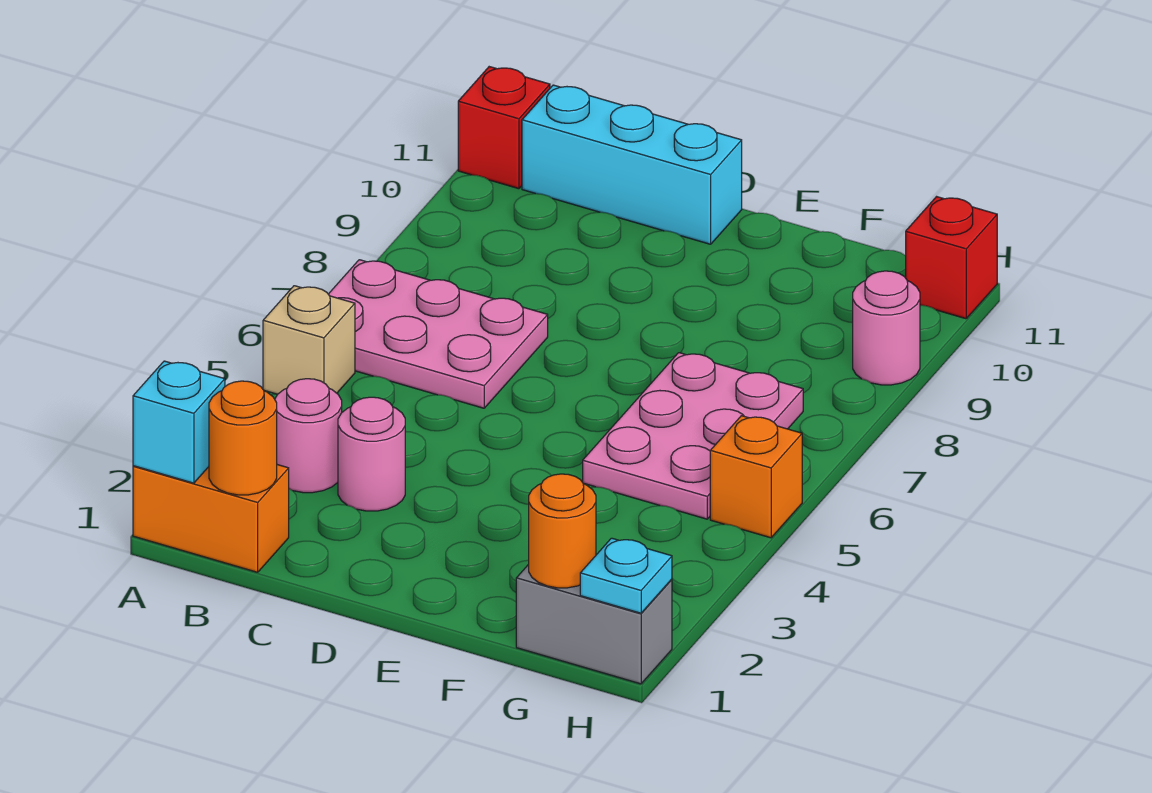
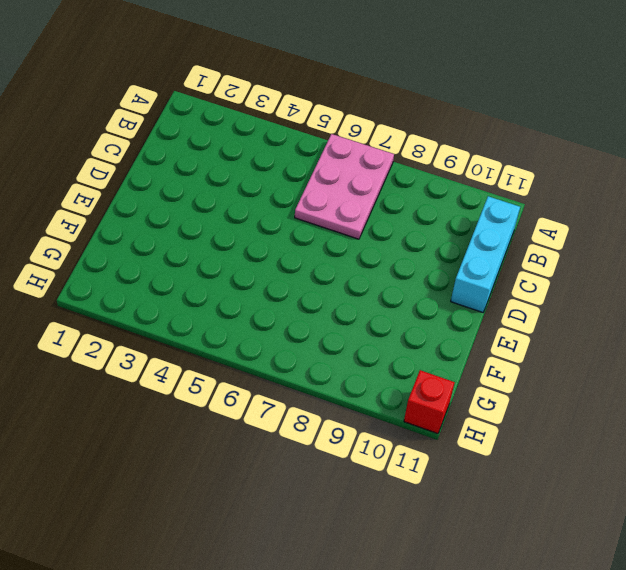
none -> orange 1x2 brick [133,465,289,572]
none -> tan 1x1 brick [263,286,355,394]
none -> red 1x1 brick [458,67,550,189]

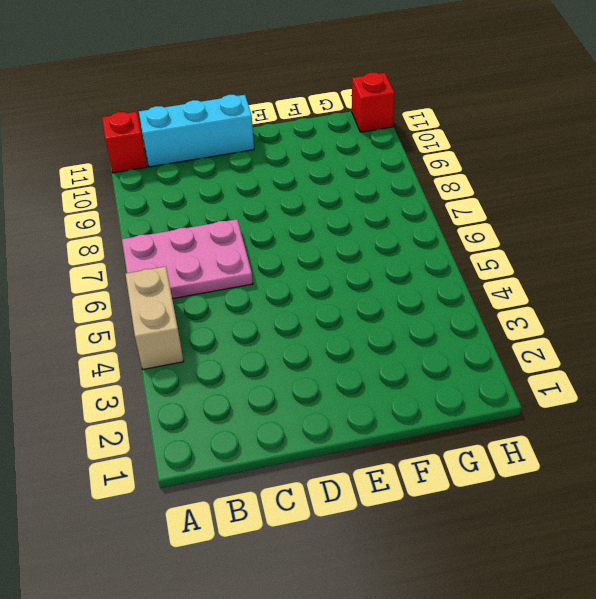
tan 1x2 brick [126,266,184,369] -> tan 1x1 brick [263,286,355,394]
none -> orange 1x2 brick [133,465,289,572]
none -> pink 1x1 round brick [275,379,342,493]
none -> pink 1x1 round brick [338,397,405,511]

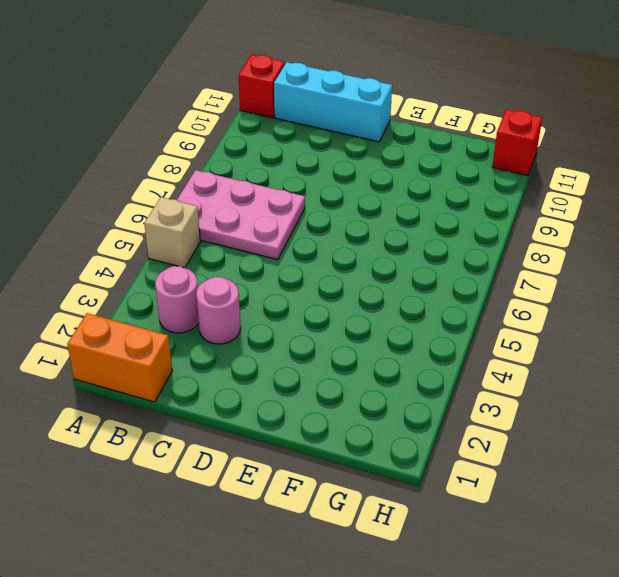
none -> pink 2x3 plate [583,353,803,519]
none -> grey 1x2 brick [516,564,672,684]
none -> orange 1x1 brick [710,416,802,538]

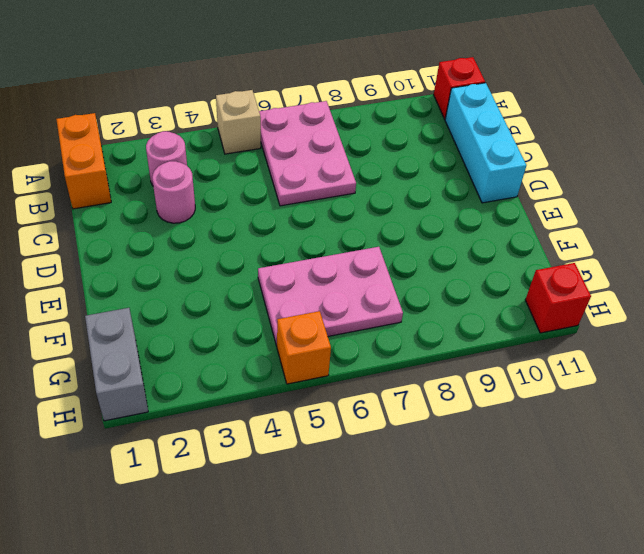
none -> pink 1x1 round brick [853,271,920,385]
none -> cyan 1x1 brick [133,361,225,483]
none -> orange 1x1 round brick [209,381,277,495]

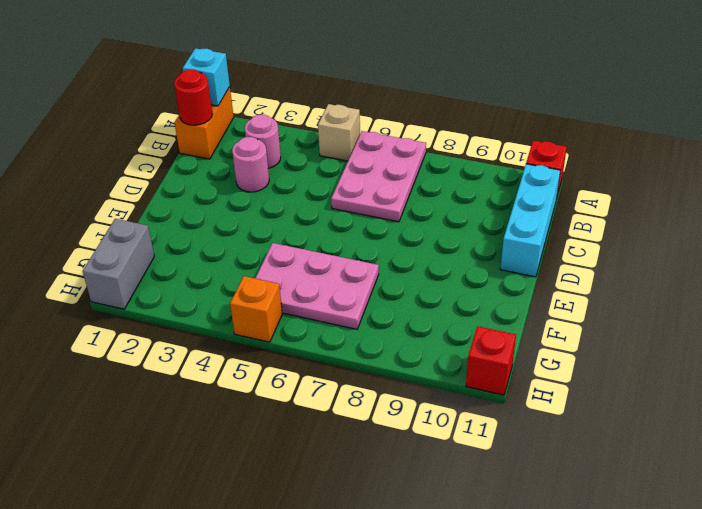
red 1x1 round brick [174,69,212,125] -> orange 1x1 round brick [209,381,277,495]
none -> pink 1x1 round brick [853,271,920,385]
none -> orange 1x1 round brick [529,474,596,588]
none -> cyan 1x1 plate [580,538,672,613]

